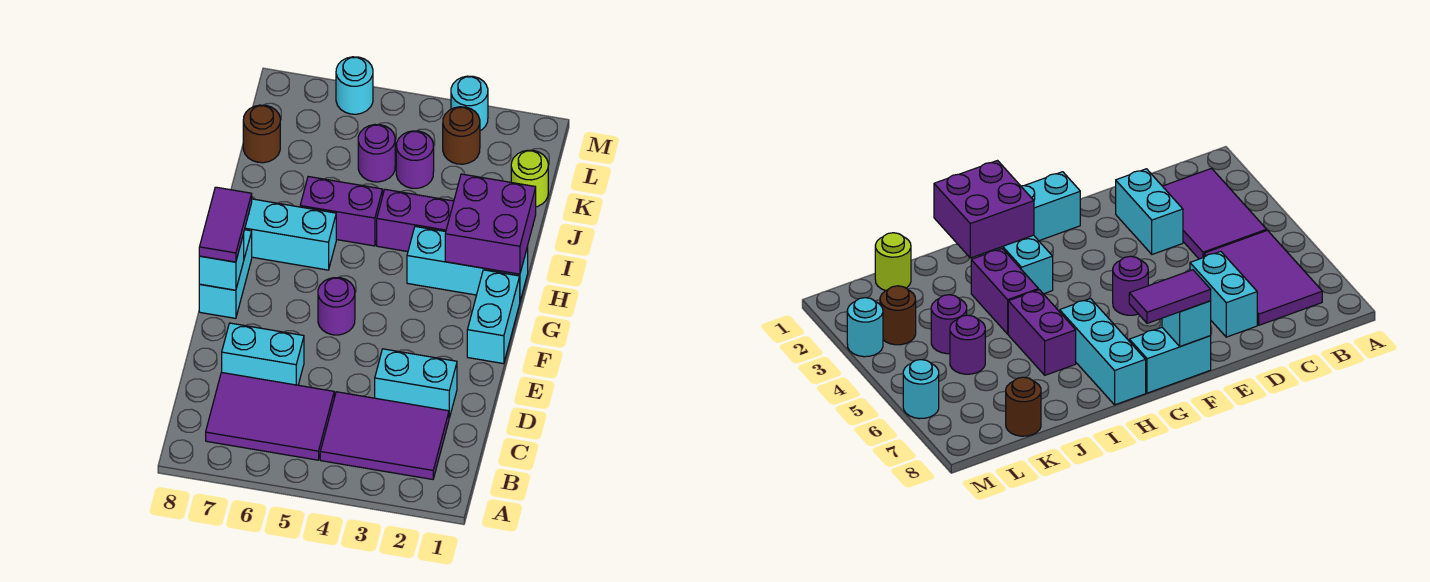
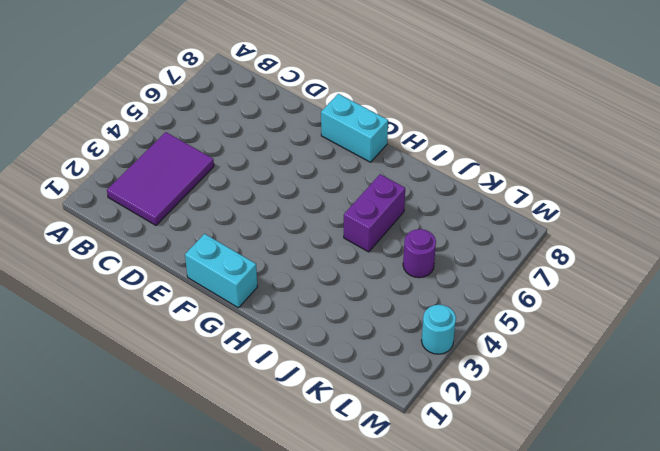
none -> purple 2x3 tile [206,372,334,460]
none -> cyan 1x2 brick [375,349,457,418]
none -> cyan 1x2 brick [222,323,304,385]

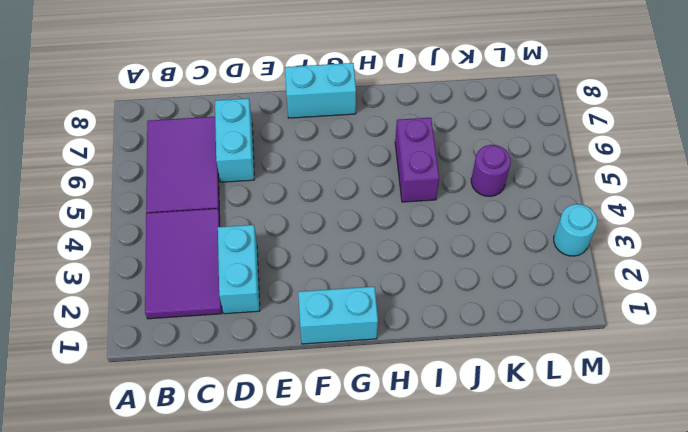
none -> purple 1x1 round brick [318,278,355,335]
none -> cyan 1x3 brick [407,226,528,301]
none -> cyan 1x3 brick [245,199,336,270]

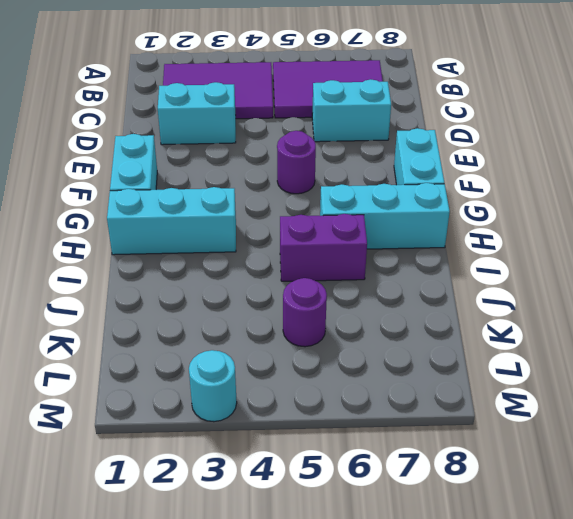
none -> purple 1x2 brick [377,189,454,252]
none -> lime 1x1 round brick [511,150,548,207]
none -> purple 1x1 round brick [396,131,434,188]

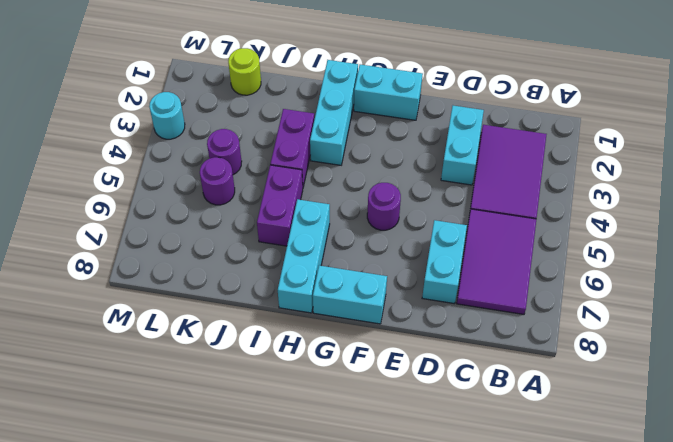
none -> brown 1x1 round brick [243,105,280,163]
none -> brown 1x1 round brick [443,107,480,164]
none -> cyan 1x1 round brick [336,57,373,114]

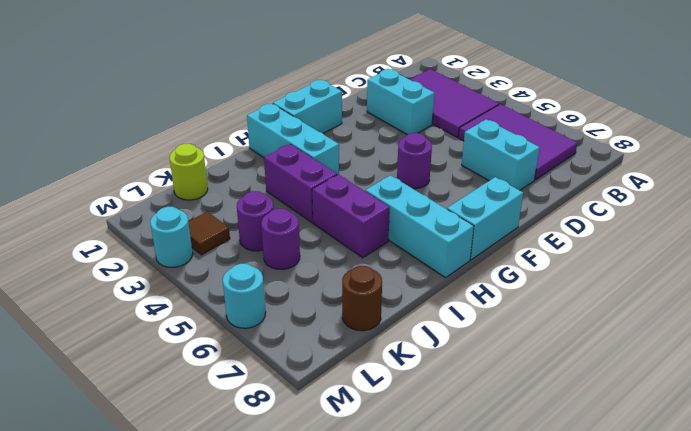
brown 1x1 tile [188,212,230,255] -> brown 1x1 round brick [443,107,480,164]
none -> cyan 1x1 brick [199,234,244,290]
none -> purple 2x2 brick [445,174,536,274]
none -> purple 1x2 tile [199,187,252,262]

